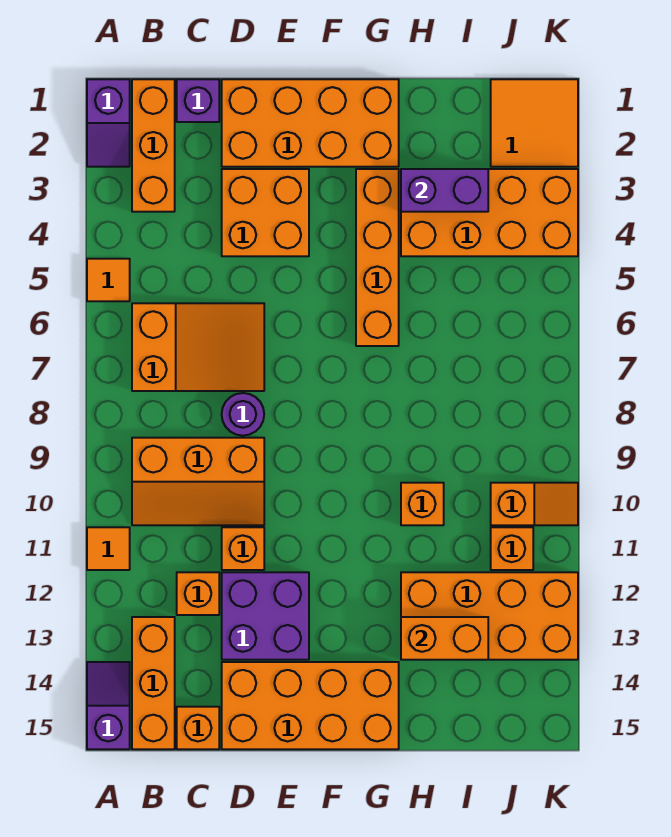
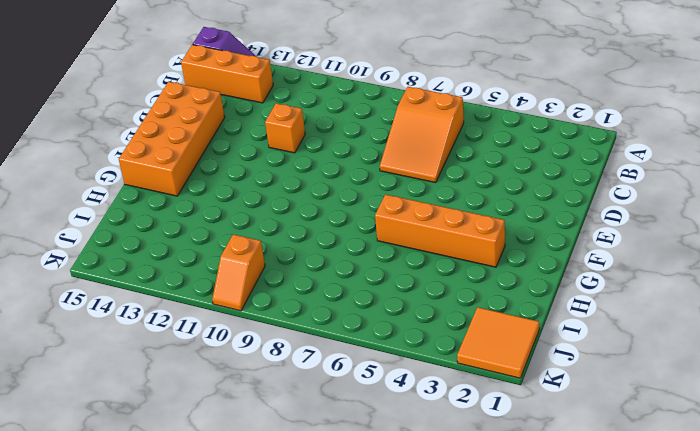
none -> purple 1x2 slope [87,79,130,167]
none -> orange 1x1 tile [87,259,130,301]
none -> orange 1x1 tile [87,527,130,570]

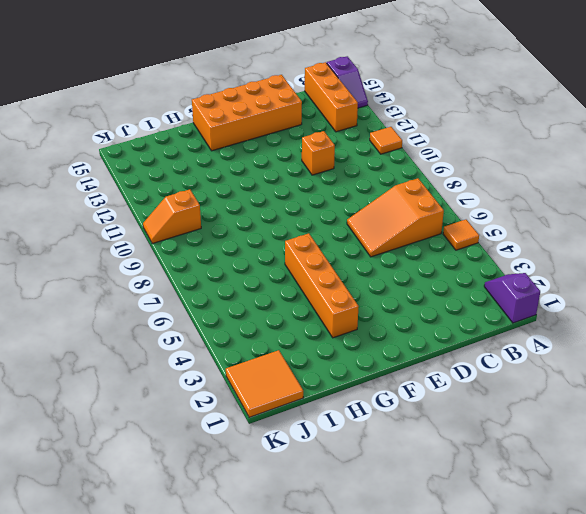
none -> orange 1x3 brick [132,79,175,212]
none -> orange 2x3 slope [132,438,264,525]
none -> purple 1x1 brick [177,79,219,122]

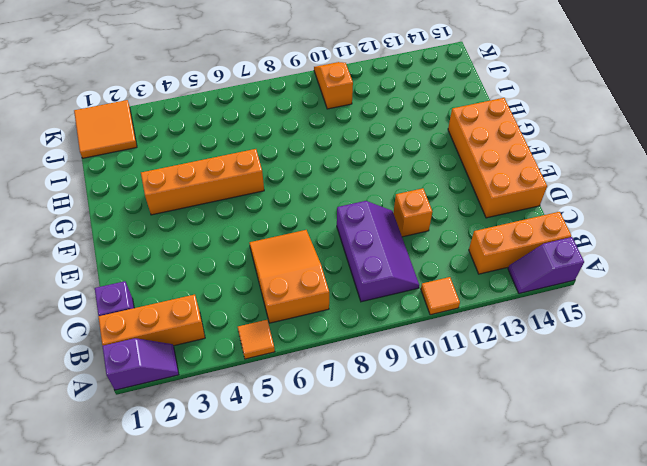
purple 2x3 slope [337,201,419,302] -> orange 2x3 slope [132,438,264,525]
none -> orange 1x1 brick [177,572,219,615]
none -> orange 1x1 brick [177,707,219,749]
none -> orange 2x4 brick [222,79,399,167]

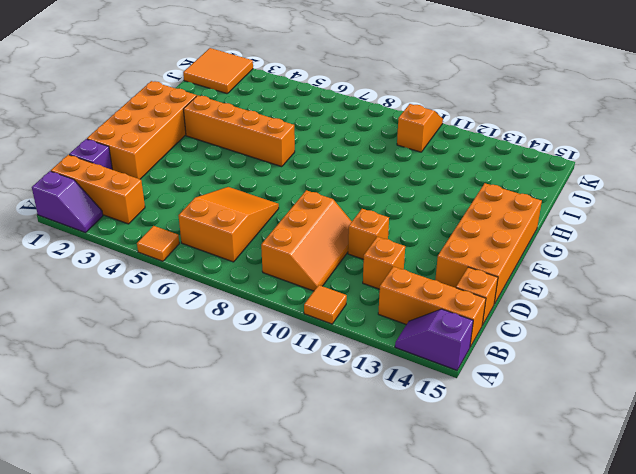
none -> orange 2x2 brick [222,169,309,256]
none -> purple 1x1 round brick [222,393,264,436]
none -> purple 2x2 brick [222,572,309,660]

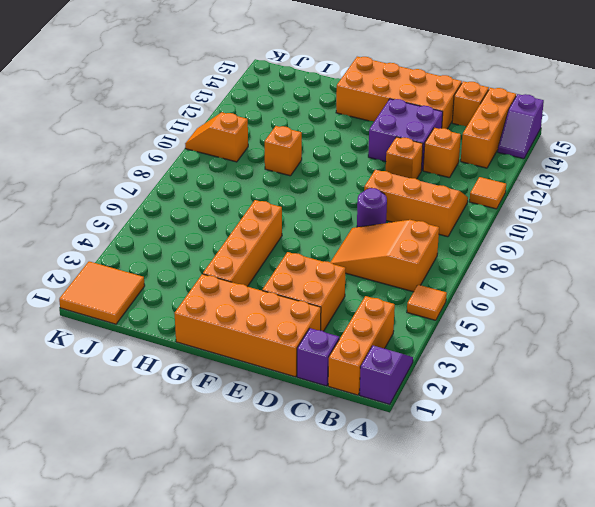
none -> orange 2x4 brick [401,169,578,256]
none -> orange 2x4 brick [401,572,578,660]
none -> orange 1x1 brick [491,527,533,570]

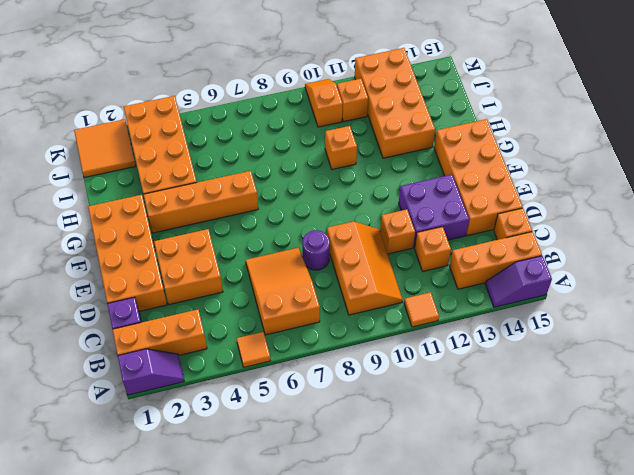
none -> purple 1x2 brick [401,169,488,212]
none -> orange 1x2 brick [401,617,488,660]

